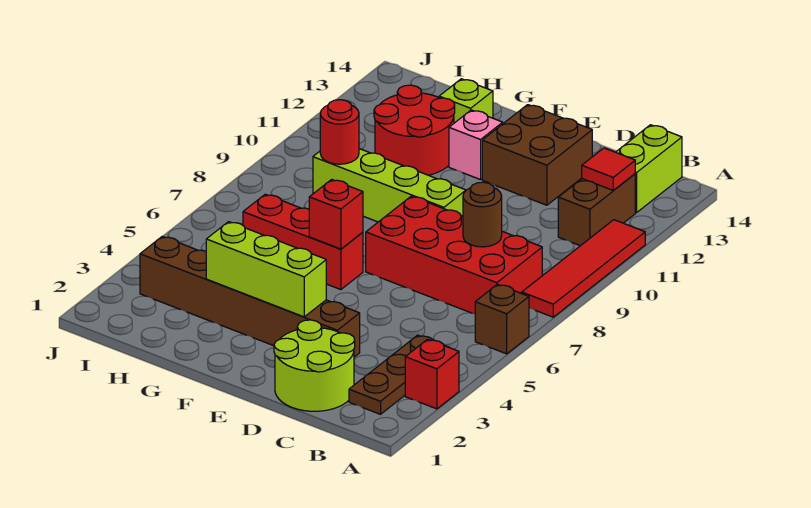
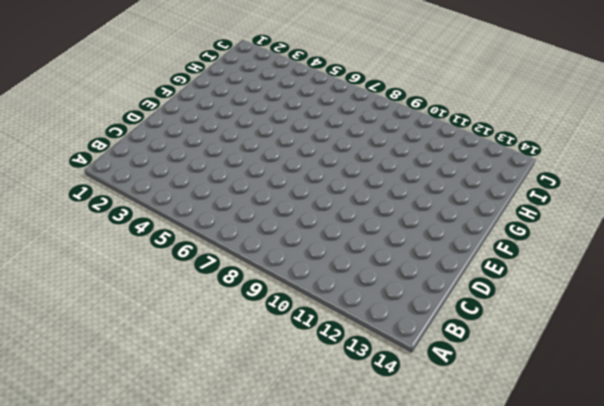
none -> red 1x1 brick [405,339,459,409]
none -> brown 1x1 brick [475,284,529,354]
none -> red 1x4 tile [522,220,645,317]

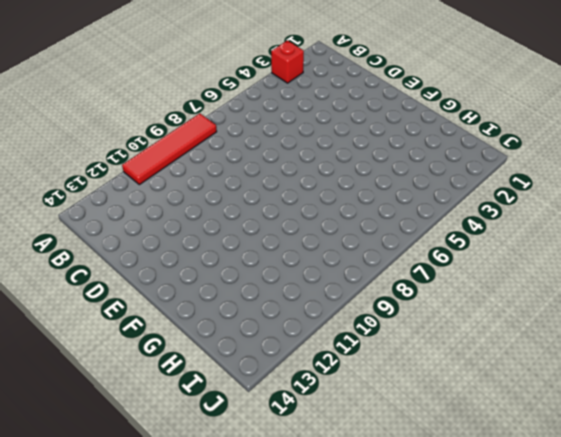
none -> brown 1x1 brick [475,284,529,354]
none -> brown 1x3 plate [349,335,433,414]
none -> red 2x4 brick [366,196,542,314]

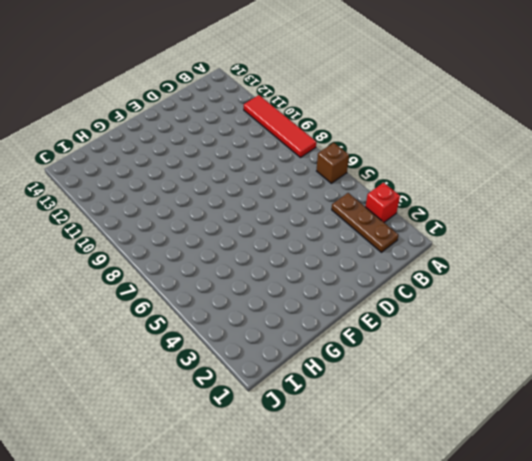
none -> red 2x4 brick [366,196,542,314]
none -> brown 1x2 brick [558,174,635,246]
none -> lime 1x2 brick [616,125,682,213]

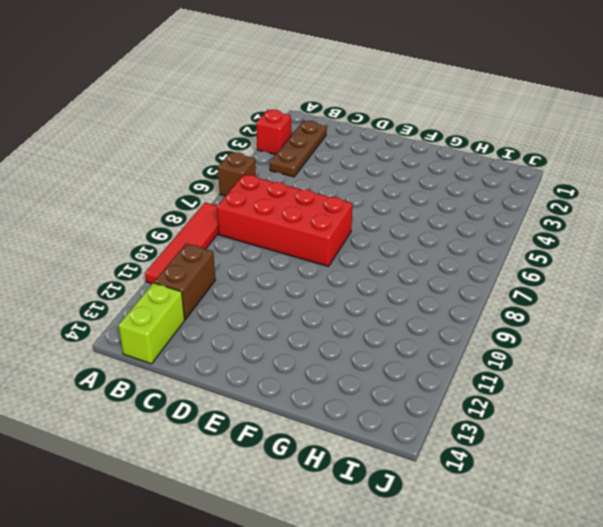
none -> lime 2x2 round brick [274,320,355,411]
none -> brown 1x6 brick [140,236,360,357]
none -> brown 2x2 brick [482,105,592,205]

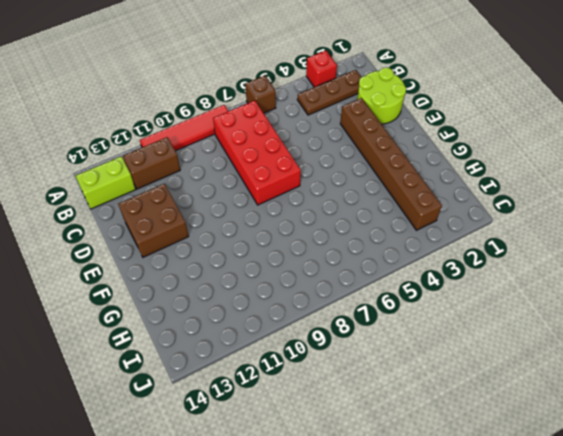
none -> lime 1x4 brick [313,149,466,222]
none -> red 1x3 brick [243,194,363,290]
none -> pink 1x1 brick [449,110,503,180]

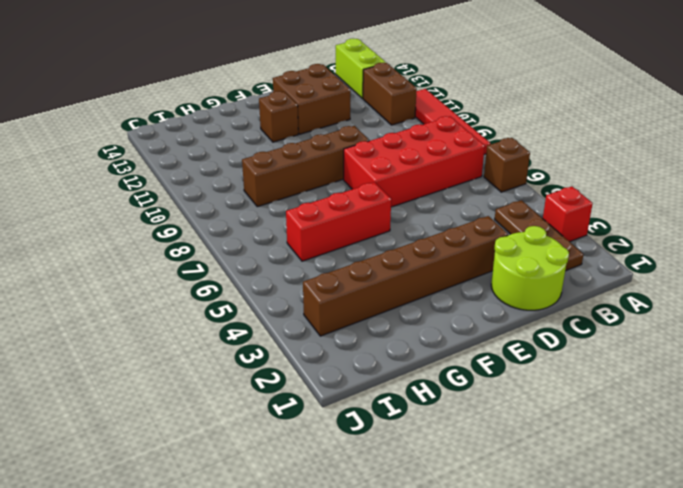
brown 1x4 brick [242,126,369,207] -> lime 1x4 brick [313,149,466,222]
brown 1x1 brick [259,91,298,142] -> pink 1x1 brick [449,110,503,180]
none -> red 2x2 round brick [374,85,455,175]
none -> lime 1x1 brick [439,79,493,123]
none -> red 1x1 tile [582,148,635,190]

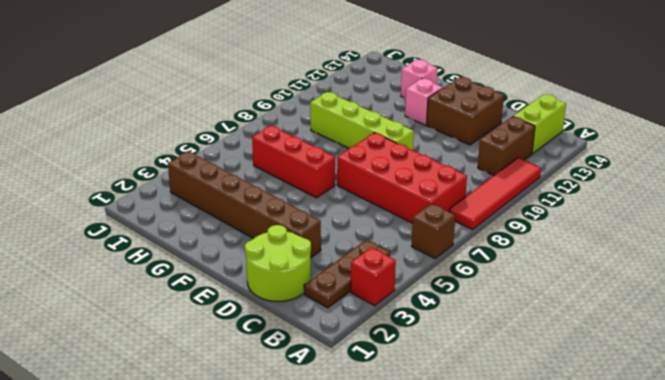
pink 1x1 brick [401,60,438,98] -> lime 1x1 brick [439,79,493,123]
none -> red 2x2 round brick [374,85,455,175]
none -> red 1x1 tile [582,148,635,190]
none -> brown 1x1 round brick [463,182,502,247]

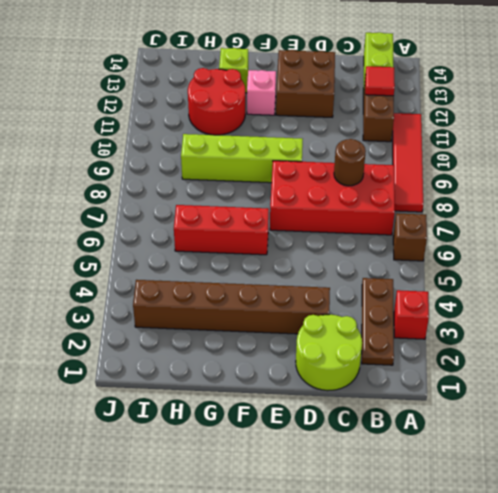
none -> lime 1x3 brick [206,222,326,317]
none -> red 1x1 brick [309,180,363,249]
none -> red 1x1 round brick [320,100,359,164]

